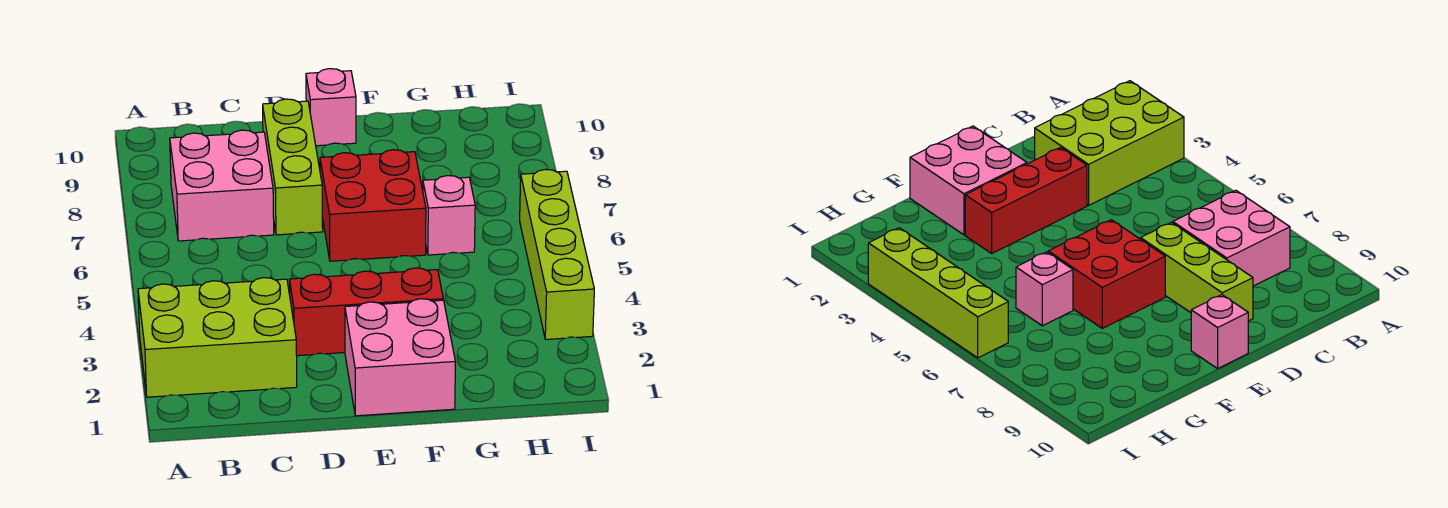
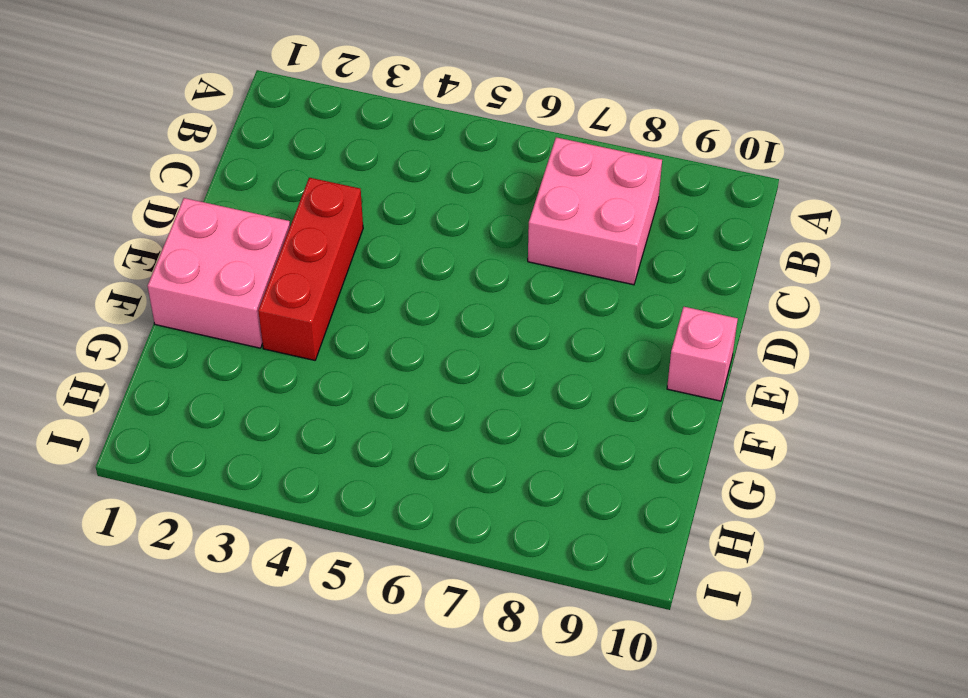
none -> lime 2x3 brick [138,278,297,397]
none -> lime 1x3 brick [263,99,323,235]

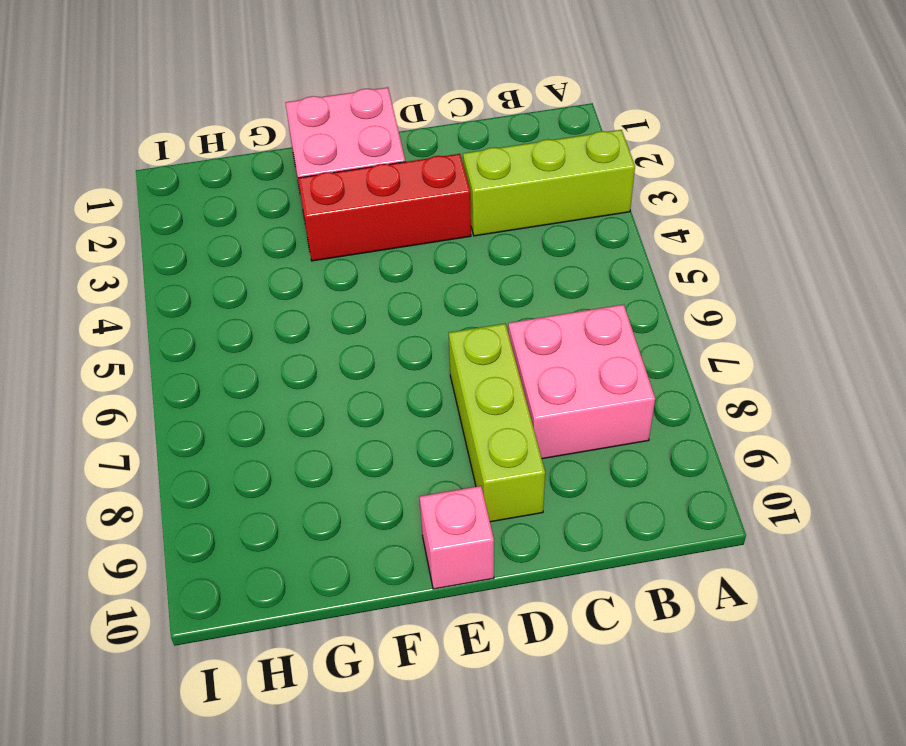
lime 1x3 brick [463,130,635,236] -> lime 2x3 brick [138,278,297,397]
none -> red 2x2 brick [320,150,426,261]
none -> pink 1x1 brick [423,176,475,255]

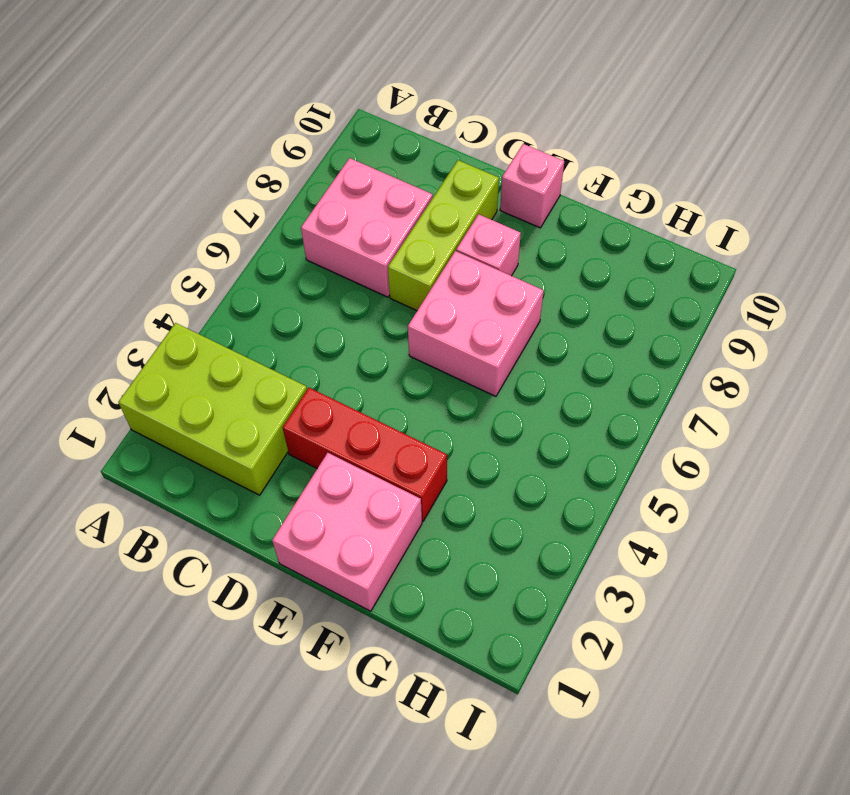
pink 2x2 brick [408,251,544,396] -> red 2x2 brick [320,150,426,261]
pink 1x1 brick [456,214,521,276] -> pink 1x1 brick moved to [423,176,475,255]
none -> lime 1x4 brick [520,169,594,339]

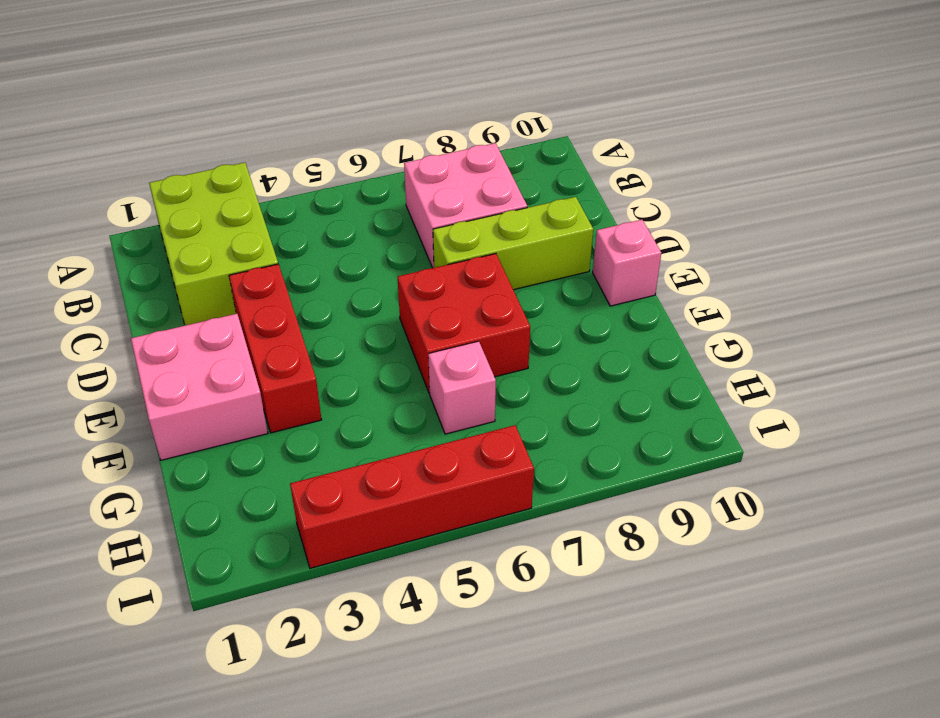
red 1x4 brick [290,425,534,568] -> lime 1x4 brick [520,169,594,339]

